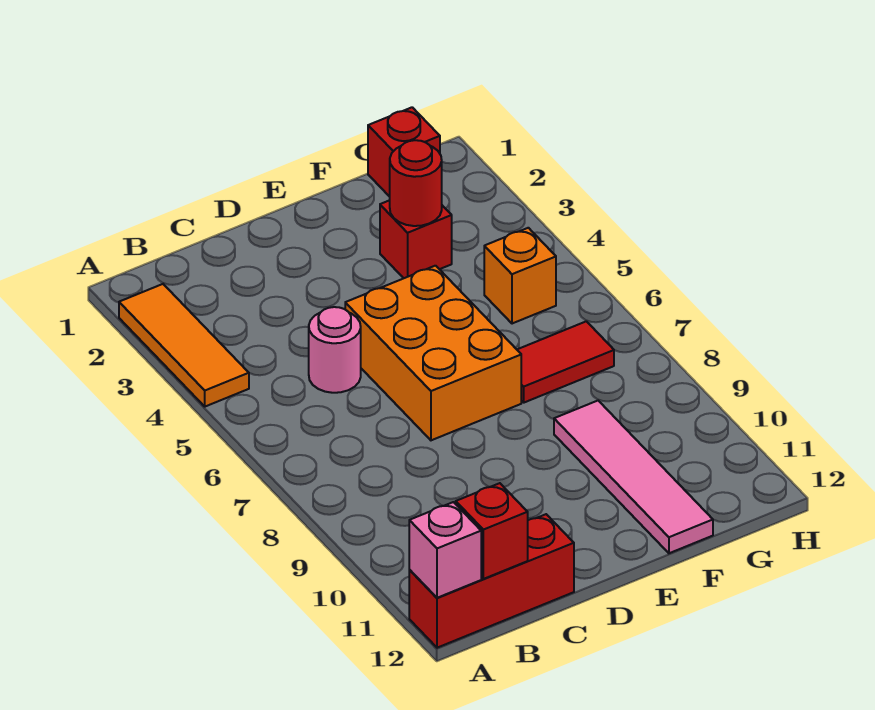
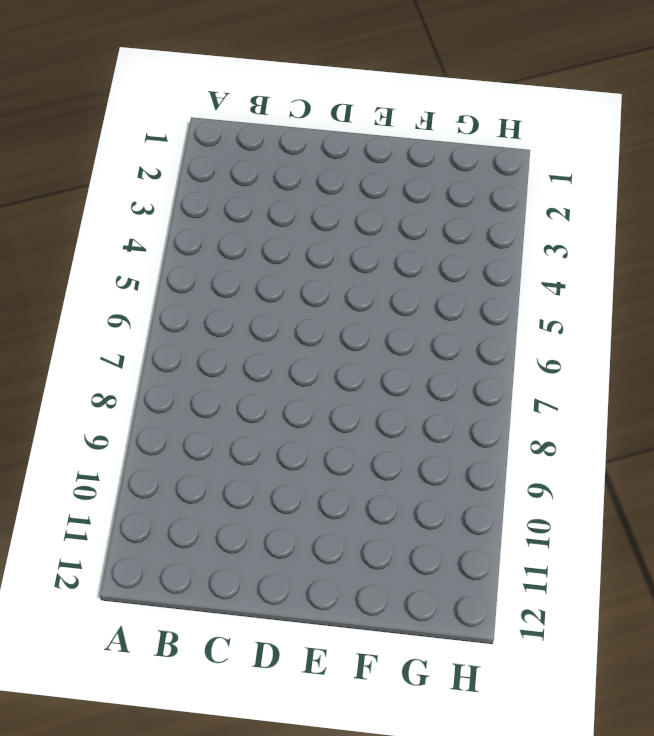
none -> orange 1x3 tile [119,284,249,407]
none -> red 1x3 brick [409,514,574,648]
none -> pink 1x1 round brick [309,307,361,393]

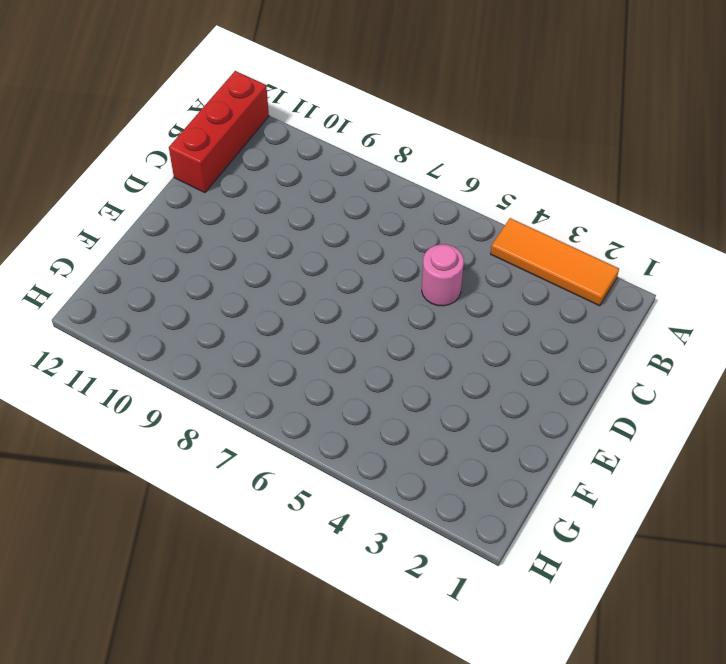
none -> orange 2x3 brick [345,266,521,440]
none -> red 1x1 brick [380,200,452,278]
none -> red 1x2 tile [517,321,614,403]

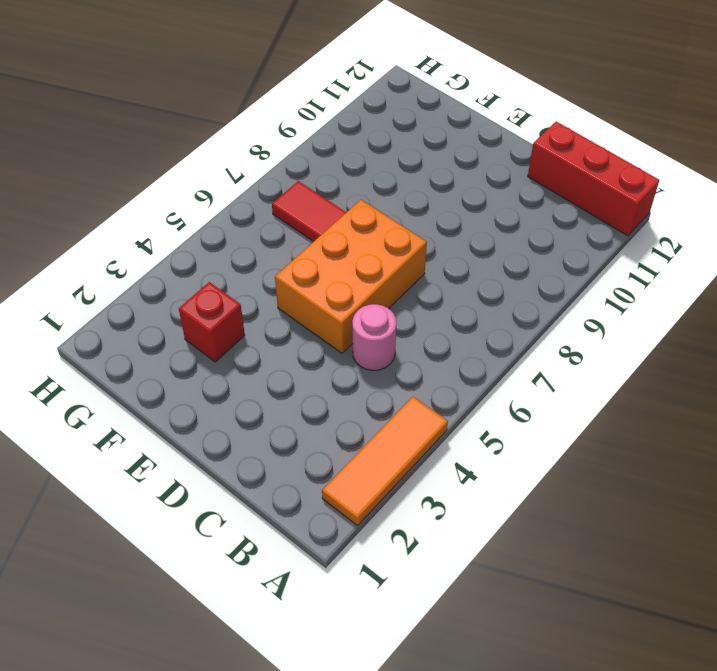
none -> pink 1x4 tile [554,401,713,553]
none -> red 1x1 brick [368,107,440,197]
none -> orange 1x1 brick [484,228,556,324]

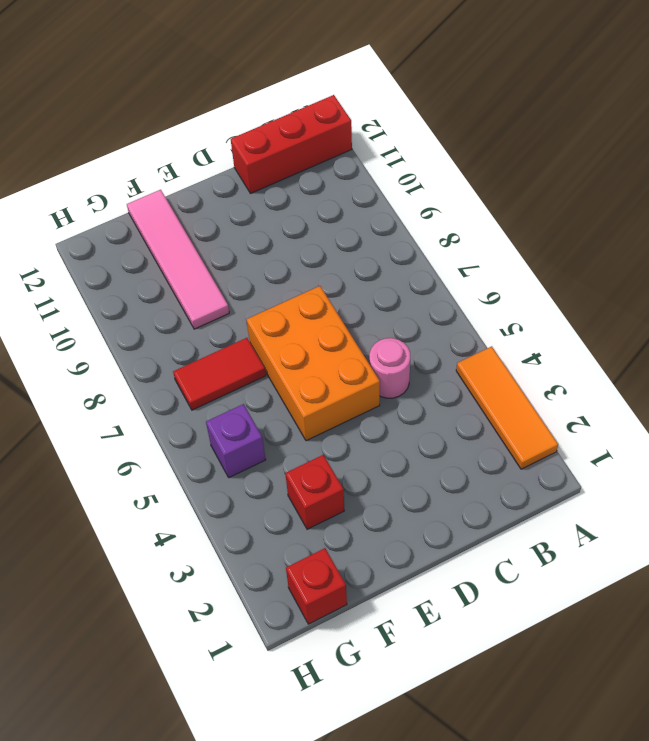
purple 1x1 brick [206,404,266,477] -> orange 1x1 brick [484,228,556,324]
none -> pink 1x1 brick [409,502,481,598]
none -> red 1x1 brick [456,483,528,579]
none -> red 1x1 round brick [390,140,442,226]

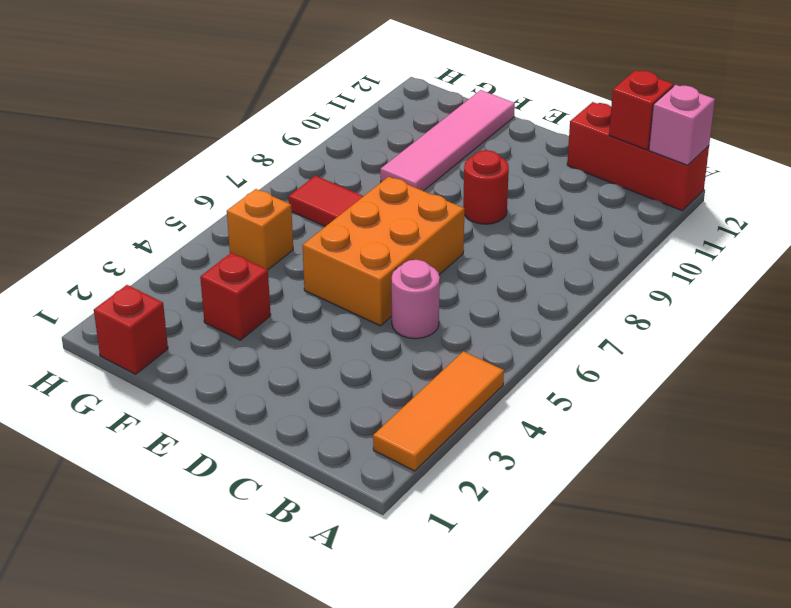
red 1x1 round brick [463,150,509,224] -> red 1x1 round brick moved to [390,140,442,226]

